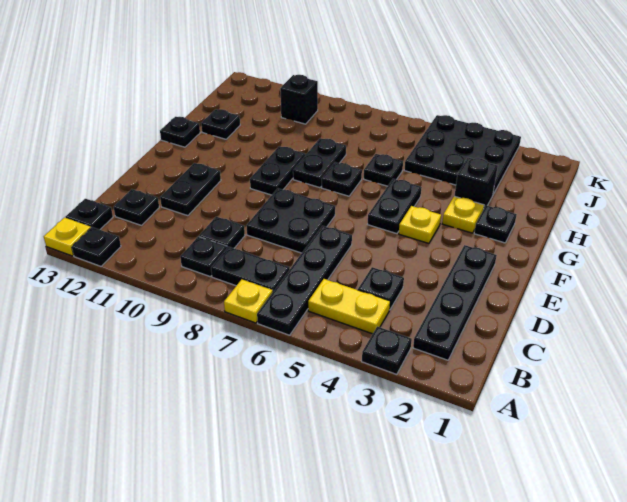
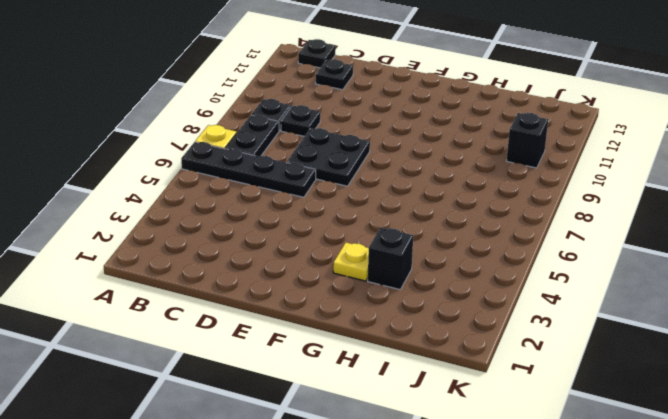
none -> black 1x1 plate [362,327,412,374]
none -> black 1x1 plate [72,227,121,266]
none -> yellow 1x1 plate [44,218,91,256]

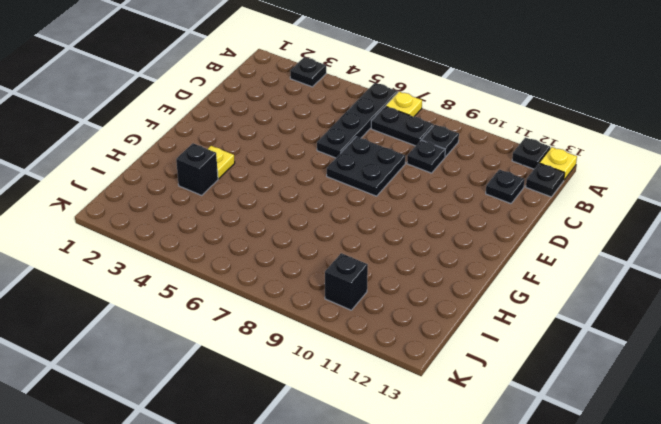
none -> black 1x4 plate [413,245,497,360]
none -> yellow 1x2 plate [308,279,390,334]
none -> black 1x1 plate [358,267,404,310]

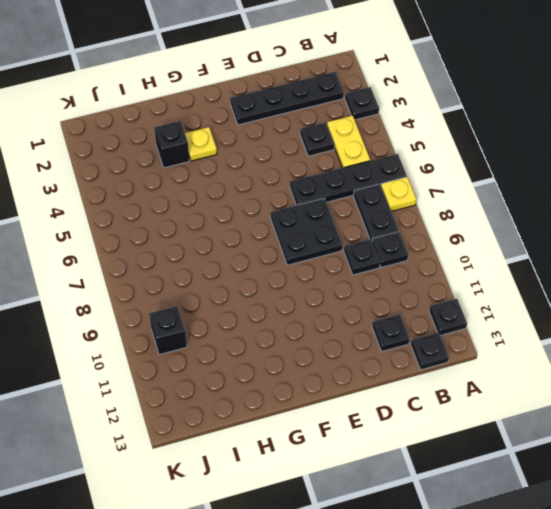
none -> yellow 1x1 plate [44,218,91,256]
none -> black 1x2 plate [160,163,221,216]
none -> yellow 1x1 plate [399,206,441,243]

